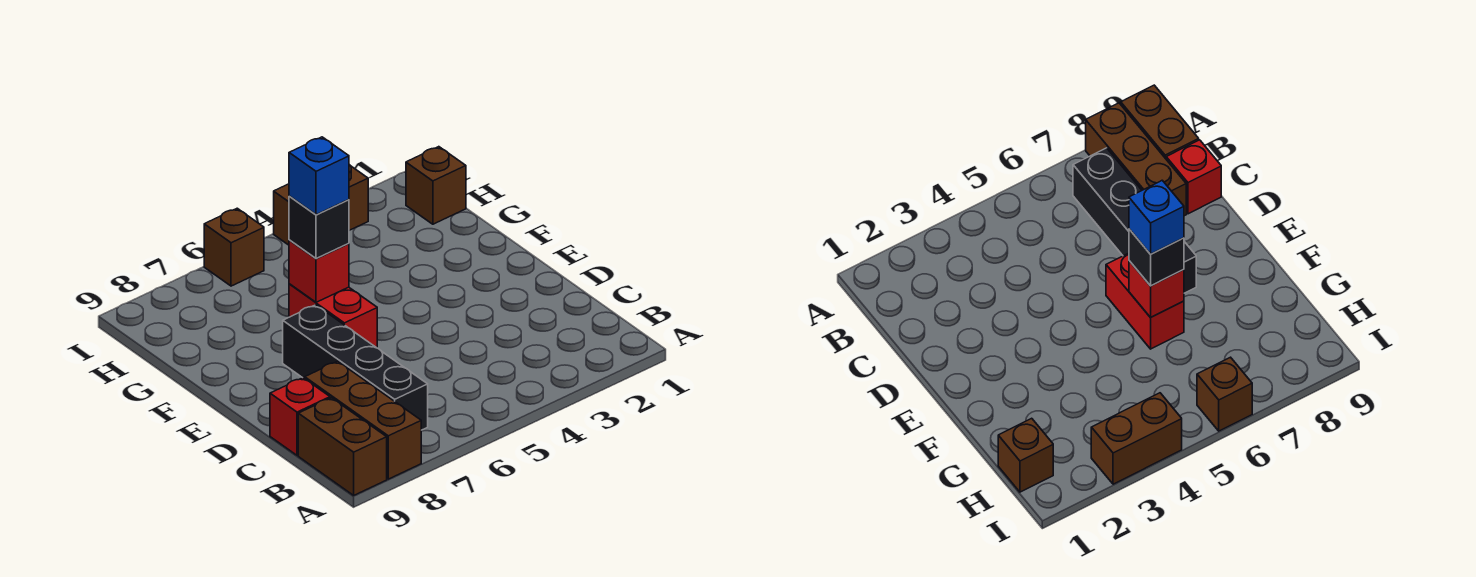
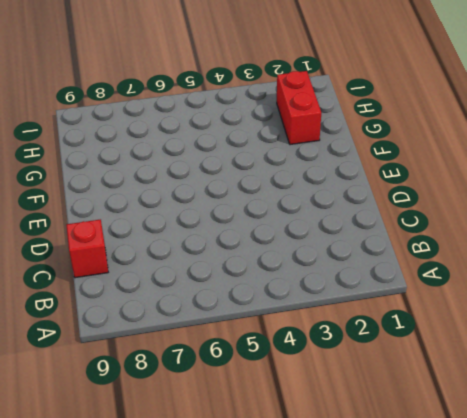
red 1x2 brick [277,71,321,145] -> red 1x2 brick moved to [289,284,377,348]
none -> brown 1x3 brick [305,361,421,479]
none -> brown 1x2 brick [298,398,387,495]

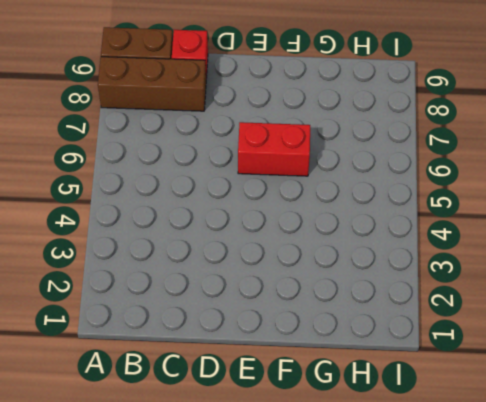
none -> black 1x4 brick [283,305,428,430]
none -> brown 1x1 brick [406,147,466,224]

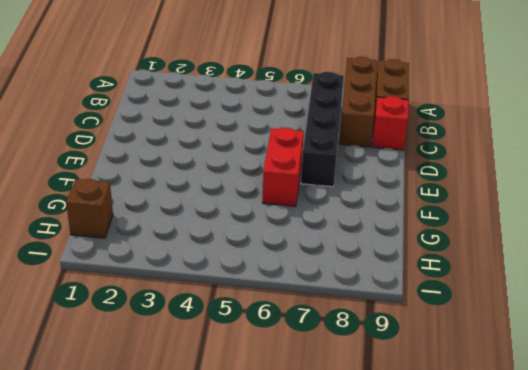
none -> brown 1x2 brick [274,165,368,245]
none -> brown 1x1 brick [204,208,264,286]

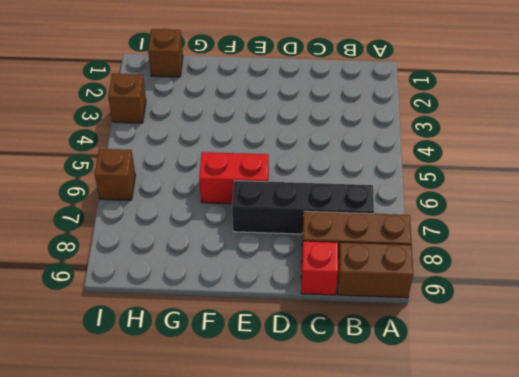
brown 1x1 brick [108,74,146,123] -> brown 1x2 brick [274,165,368,245]
none -> red 1x1 brick [289,240,349,302]
none -> black 1x1 brick [289,196,349,259]

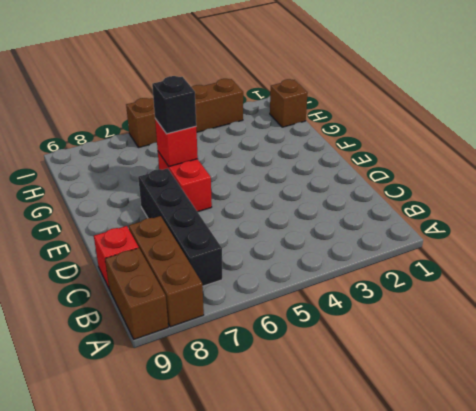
none -> blue 1x1 brick [289,137,349,215]

